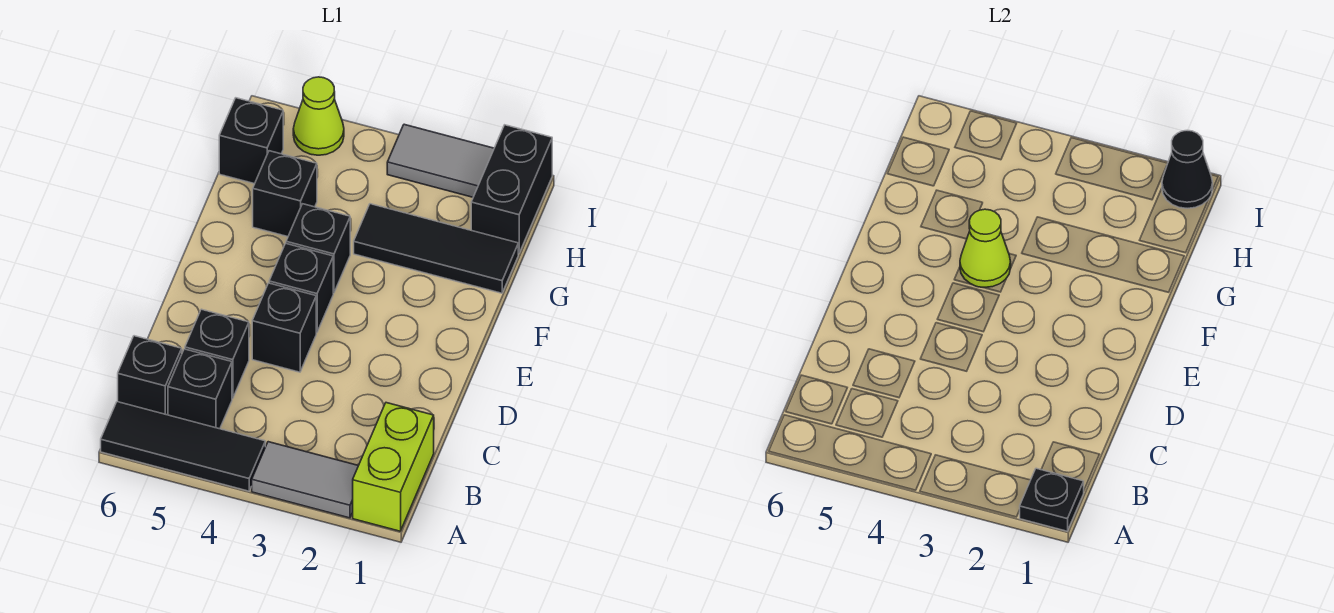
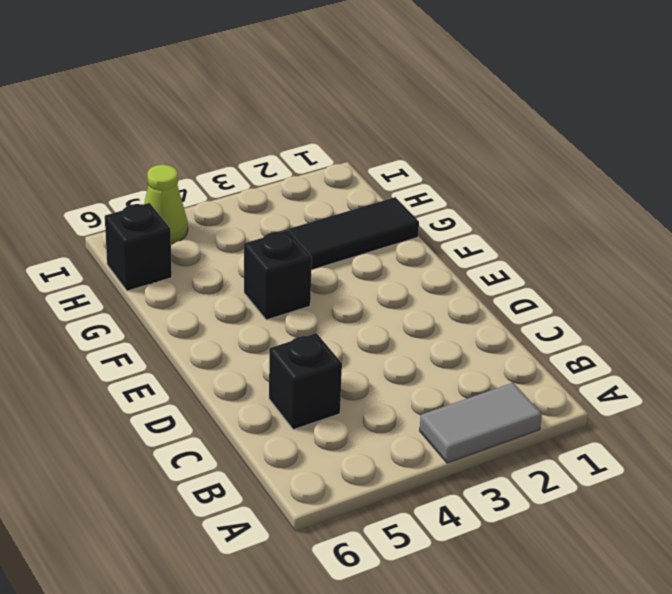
none -> lime 1x2 brick [353,403,434,531]
none -> black 1x3 tile [101,402,265,491]
none -> black 1x1 brick [168,349,232,429]

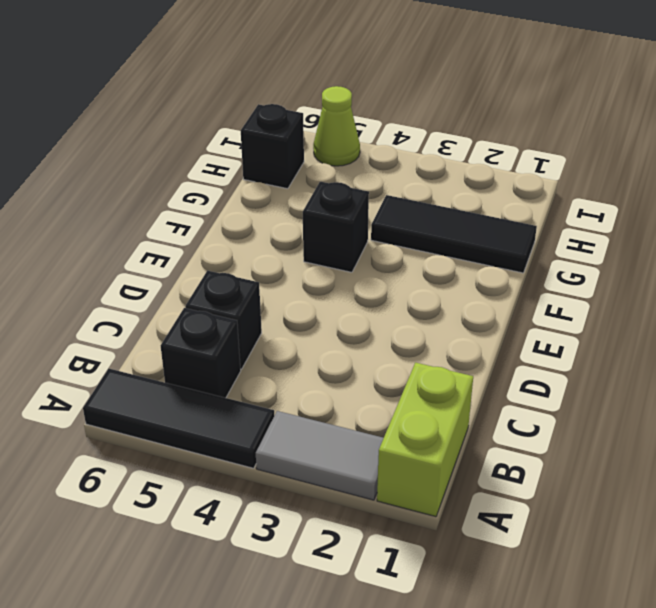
none -> black 1x1 brick [118,336,182,415]
none -> black 1x1 brick [252,283,316,372]
none -> black 1x1 brick [269,243,333,333]

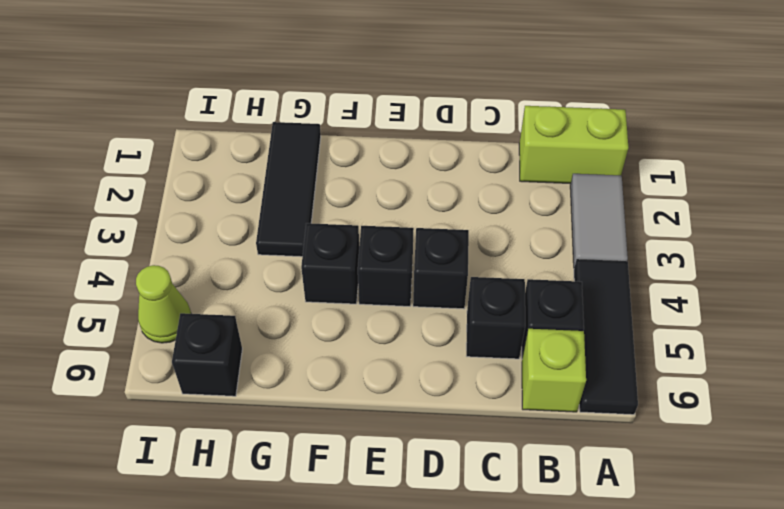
lime 1x1 brick [522,329,586,412] -> black 1x1 brick [118,336,182,415]
none -> black 1x1 brick [253,151,317,237]
none -> black 1x2 brick [471,125,552,254]
none -> grey 1x2 tile [387,124,494,197]

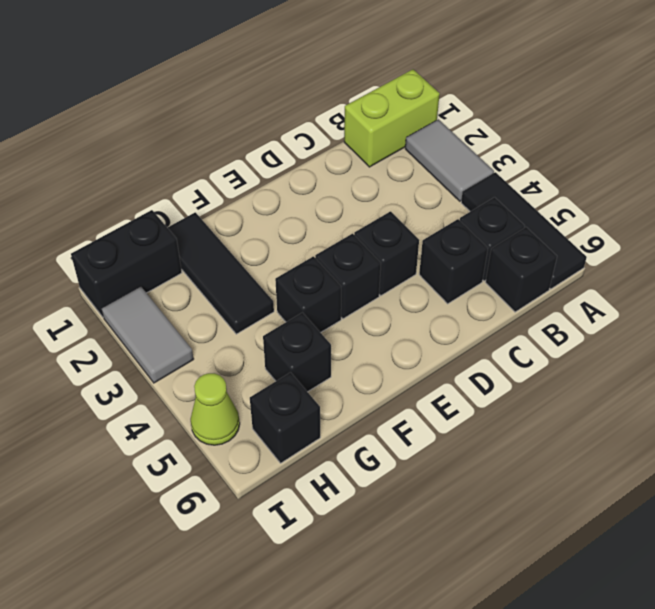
none -> black 1x1 plate [1019,468,1084,531]
none -> lime 1x1 cone [960,209,1011,287]
none -> black 1x1 cone [1162,131,1213,208]

